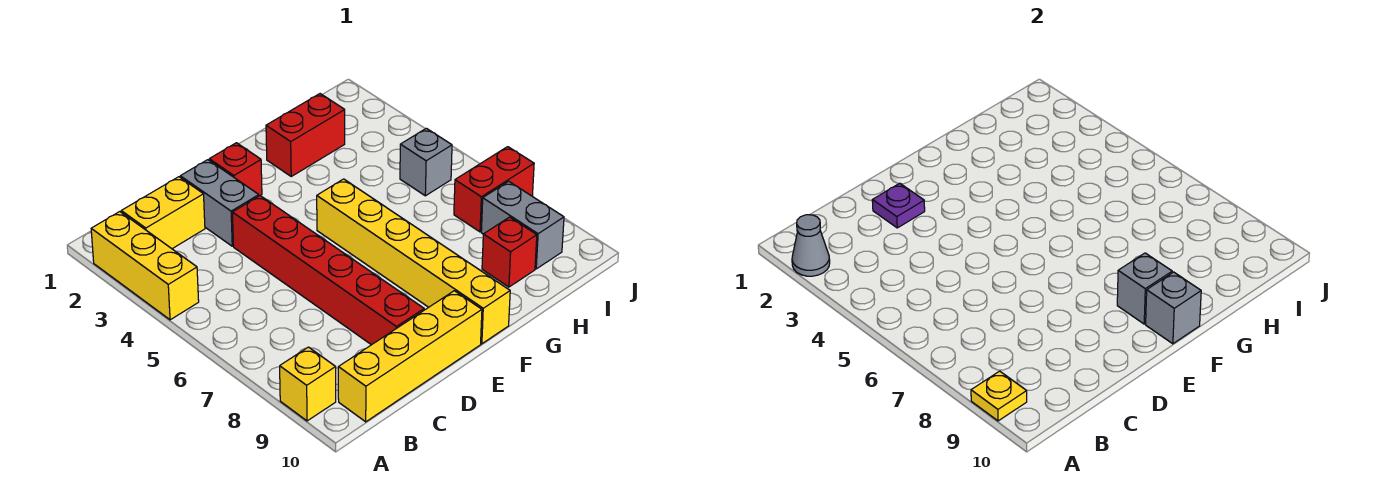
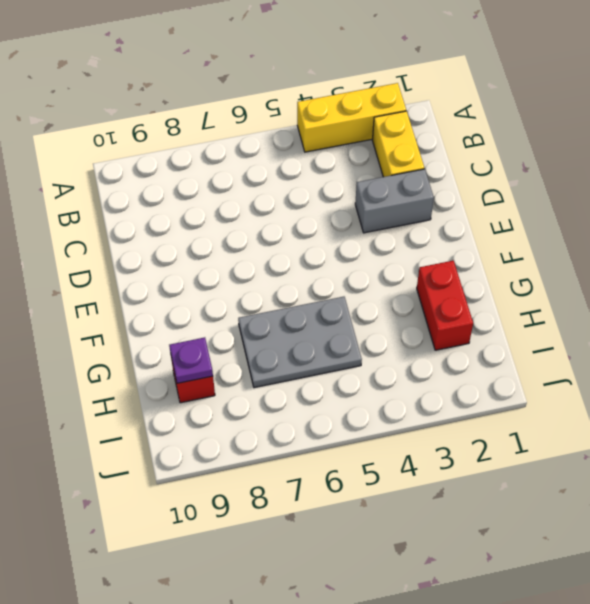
grey 2x3 plate [238,297,362,388] -> none
purple 1x1 plate [169,337,213,383] -> purple 1x1 plate moved to [872,183,925,228]
none -> yellow 1x1 brick [280,347,336,421]
none -> yellow 1x4 brick [338,291,482,422]
none -> red 1x6 brick [232,196,424,345]

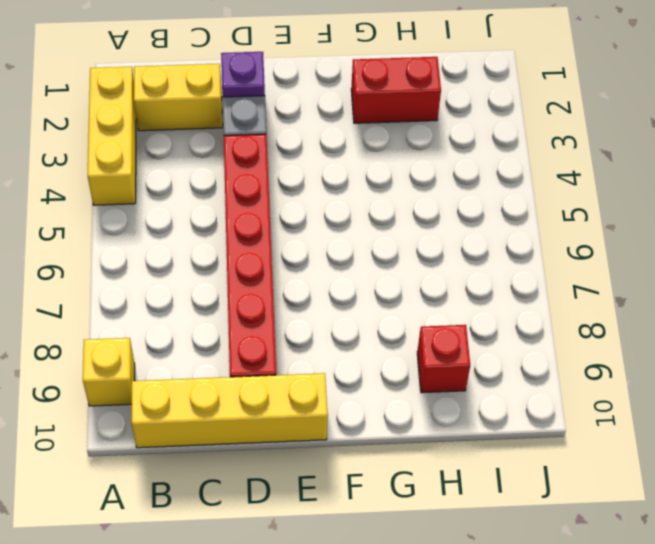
none -> red 1x1 brick [209,143,262,196]
none -> yellow 1x6 brick [317,179,510,344]
none -> grey 1x1 brick [400,128,452,196]

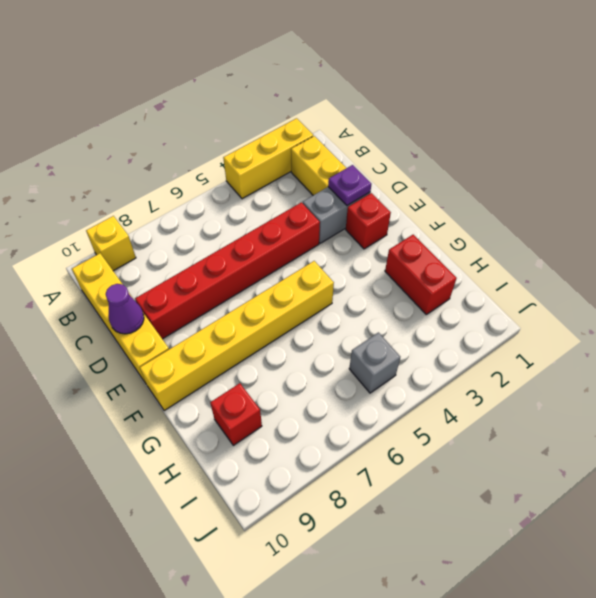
purple 1x1 cone [106,284,144,334] -> none
none -> red 1x2 brick [454,147,534,232]
none -> grey 1x2 brick [481,181,564,269]
none -> grey 1x1 cone [792,215,830,276]

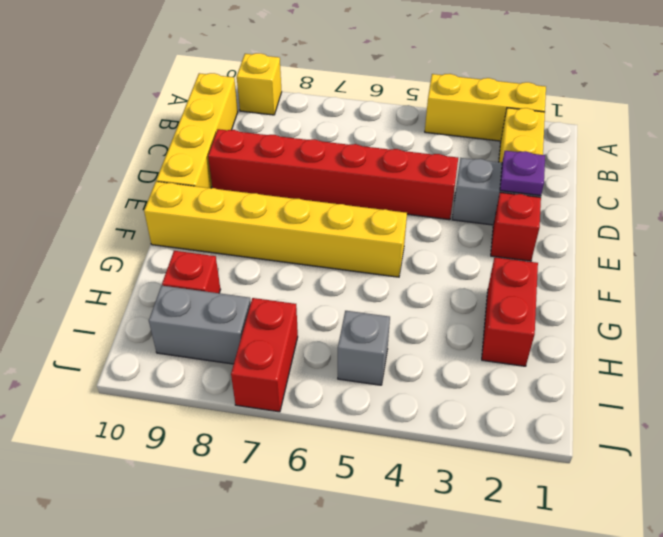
none -> grey 1x1 cone [792,215,830,276]
none -> yellow 1x1 plate [971,371,1027,421]
none -> grey 1x1 brick [1117,253,1172,324]

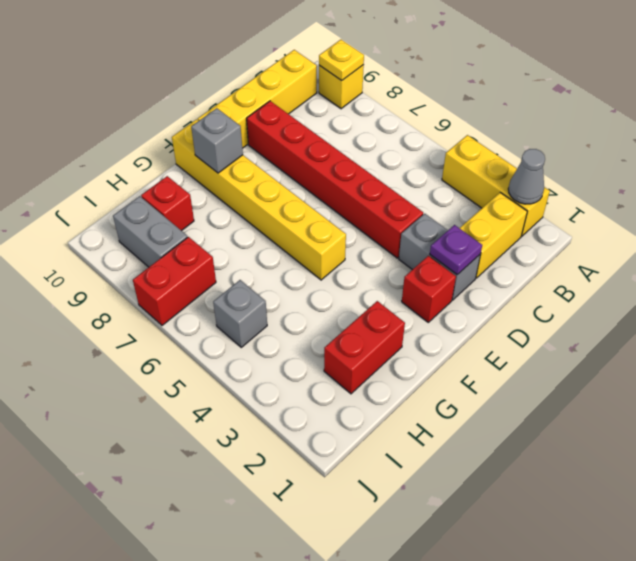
none -> grey 1x1 brick [1146,272,1201,344]

